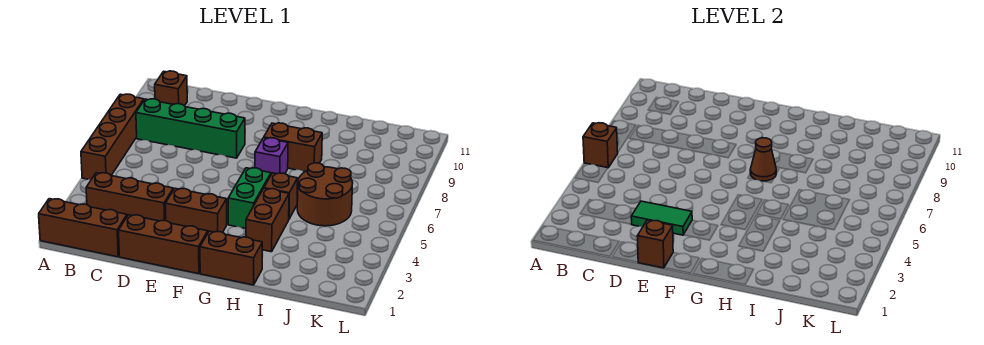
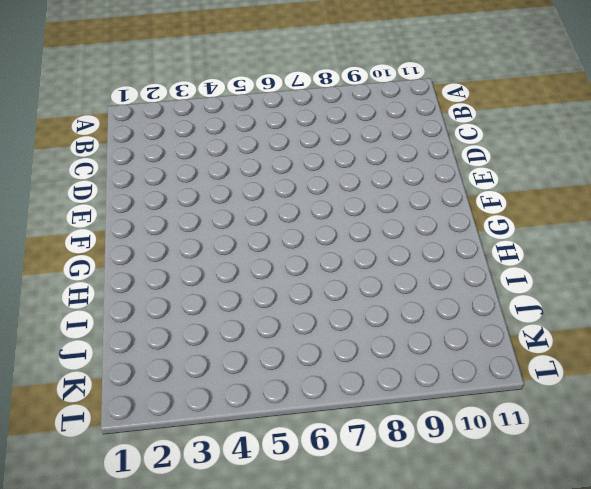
none -> brown 1x3 brick [39,199,127,257]
none -> brown 1x4 brick [81,94,144,179]
none -> brown 1x3 brick [86,173,173,221]

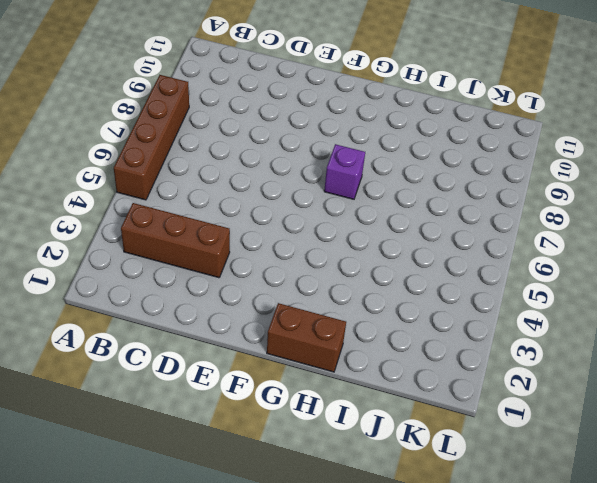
none -> brown 1x3 brick [39,199,127,257]
none -> green 1x4 brick [136,99,245,158]
none -> brown 1x1 brick [155,71,187,106]

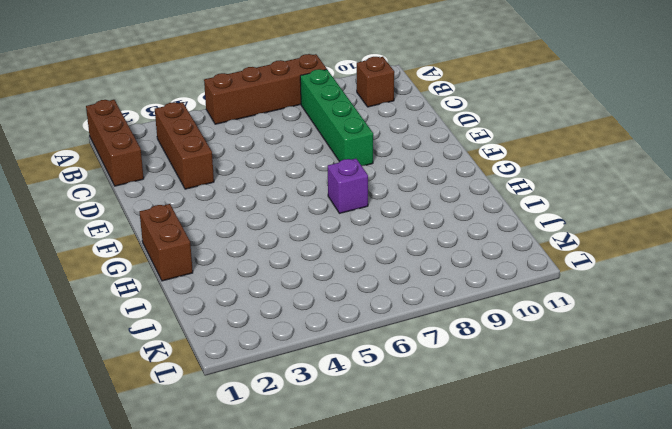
none -> brown 1x3 brick [119,215,208,274]
none -> brown 1x2 brick [165,188,227,233]
none -> green 1x2 brick [228,168,271,228]

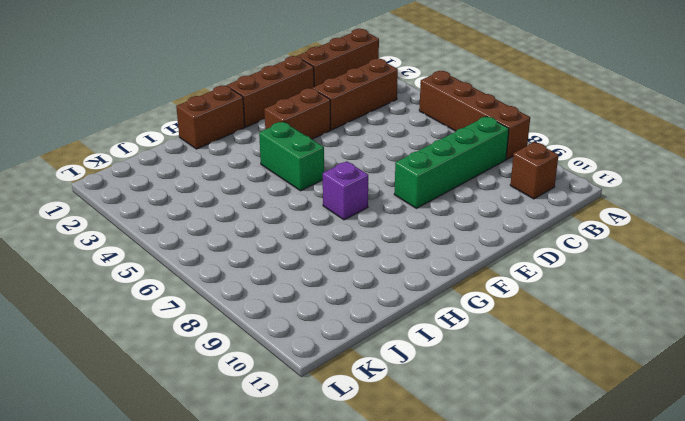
none -> brown 1x2 brick [264,123,322,172]
none -> brown 1x2 brick [246,189,289,252]
none -> brown 1x1 brick [264,173,298,219]

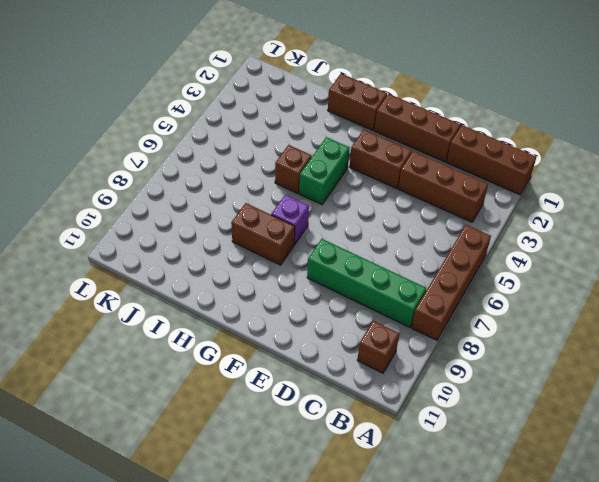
none -> brown 1x2 brick [246,189,289,252]
none -> brown 2x2 round brick [297,163,353,226]
none -> brown 1x1 brick [583,123,618,168]

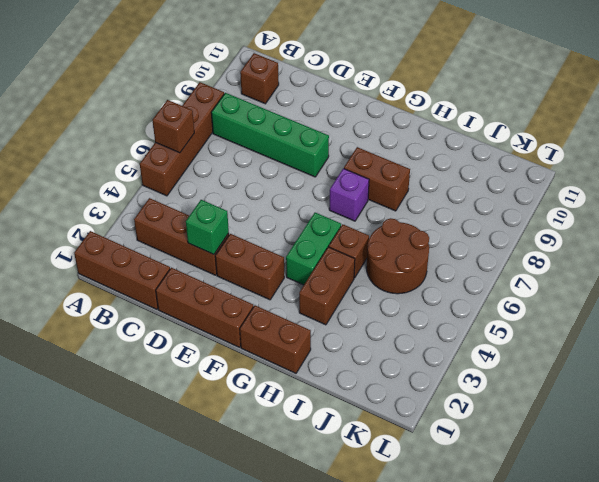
green 1x1 brick [186,200,229,254] -> green 1x2 tile [631,201,692,235]
none -> brown 1x1 brick [638,220,673,268]
none -> brown 1x1 cone [750,138,776,181]

